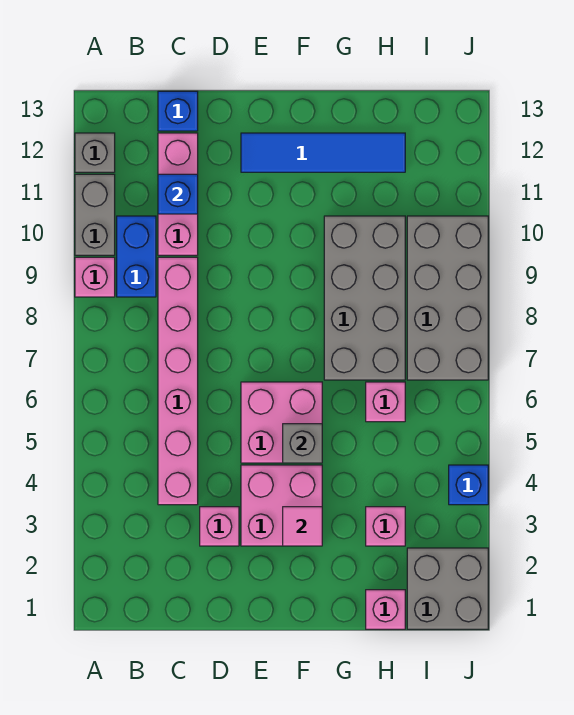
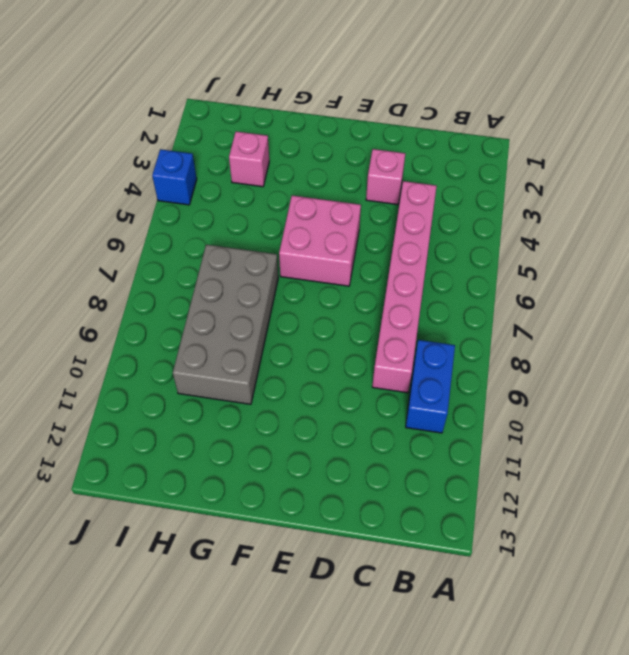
none -> pink 1x1 brick [75,257,115,297]
none -> grey 1x2 brick [75,174,115,255]
none -> grey 1x1 brick [75,133,115,172]

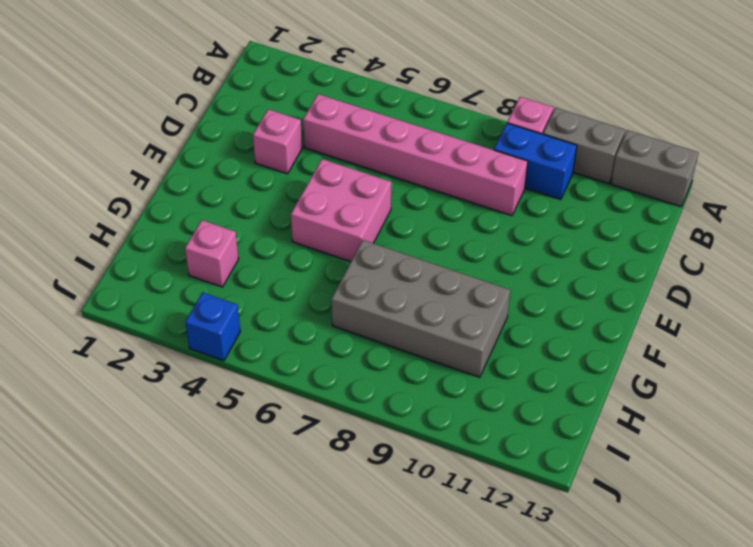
grey 1x2 brick [611,130,699,207] -> grey 1x1 brick [75,133,115,172]
none -> pink 1x3 brick [158,133,198,255]
none -> blue 1x1 brick [158,91,198,131]
none -> pink 2x2 brick [241,465,322,546]

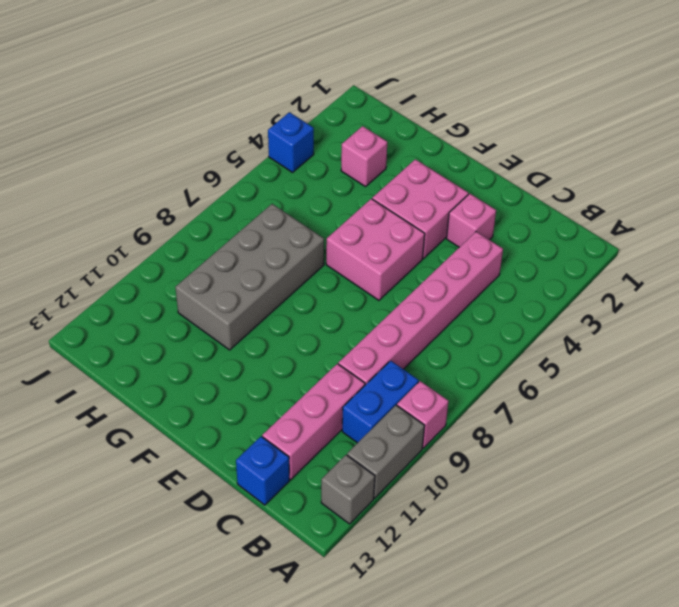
none -> blue 1x4 tile [241,133,405,172]
none -> pink 1x1 brick [366,590,405,629]
none -> pink 1x1 brick [366,382,405,422]

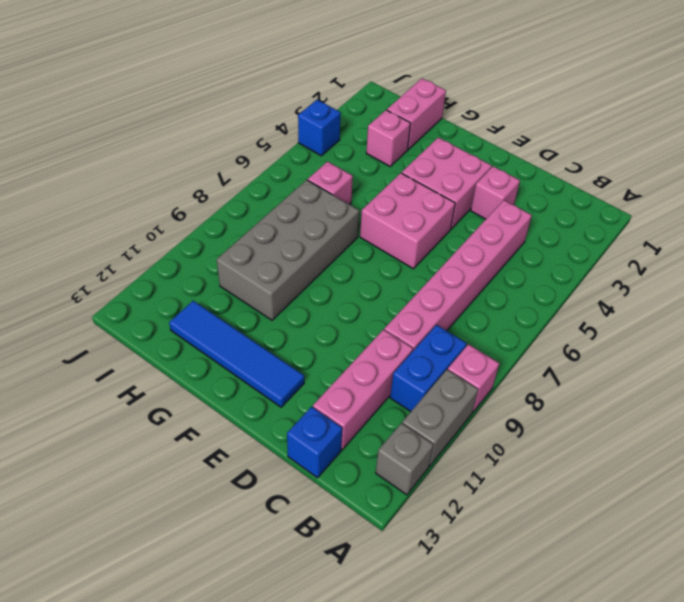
pink 1x2 brick [387,79,446,149] -> pink 1x1 brick [366,590,405,629]
none -> grey 2x2 brick [407,548,488,629]
none -> grey 2x4 brick [407,216,488,380]
none -> blue 1x1 brick [158,174,198,214]

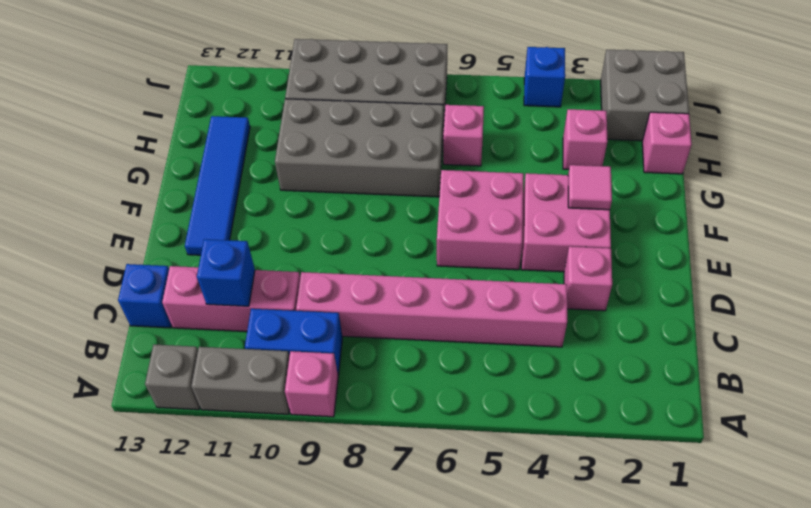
none -> grey 1x1 brick [283,424,322,463]

